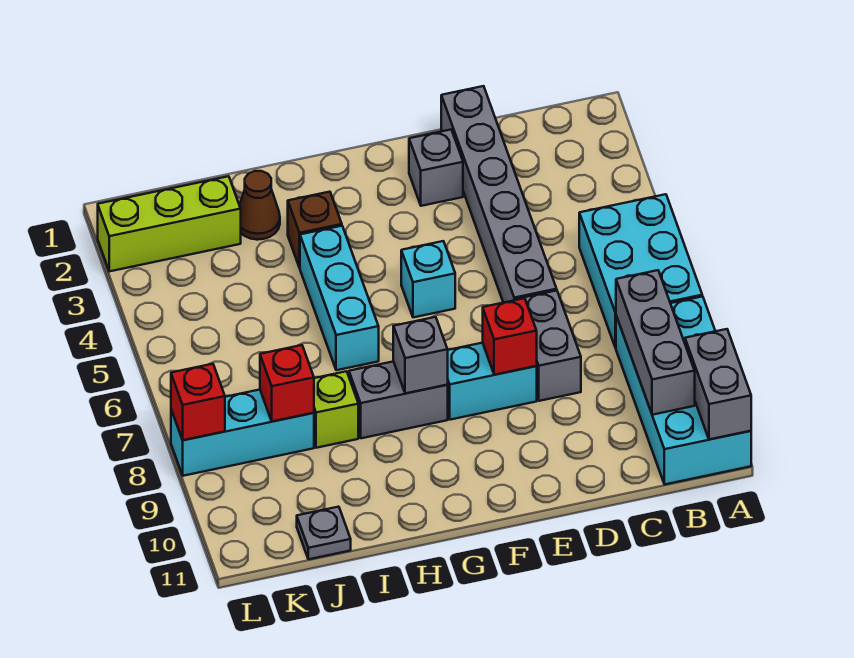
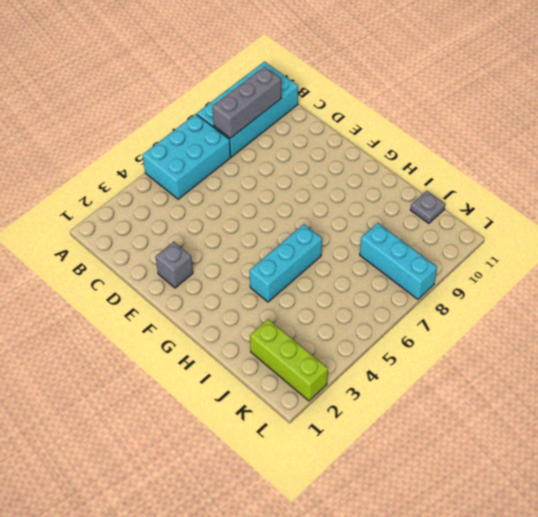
none -> grey 1x6 brick [441,86,557,303]
none -> grey 1x2 brick [515,291,581,401]
none -> cyan 1x2 brick [448,343,537,420]

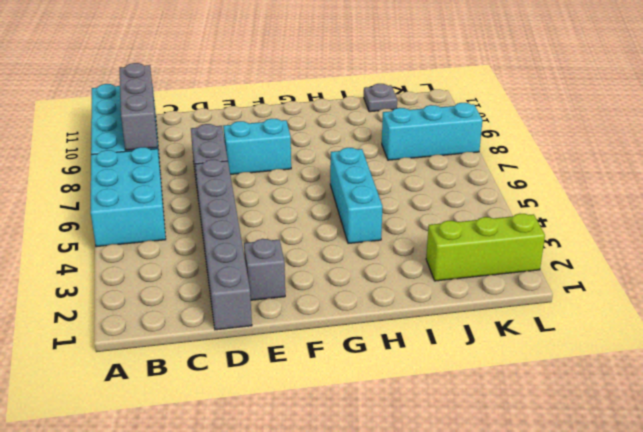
none -> cyan 1x1 brick [401,241,455,317]
none -> grey 1x2 brick [349,361,448,438]
none -> brown 1x1 brick [288,192,342,268]

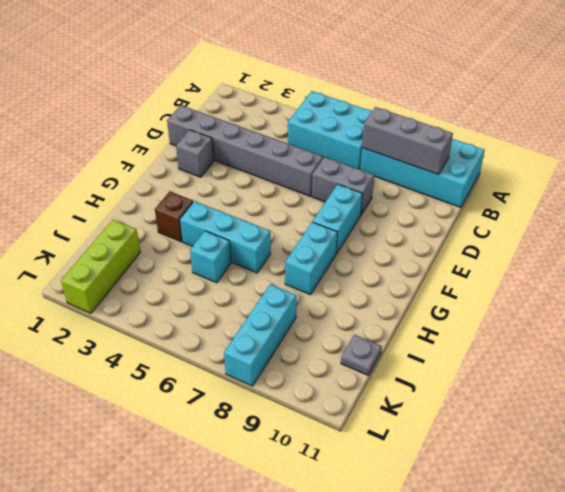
cyan 1x2 brick [285,222,338,295] -> grey 1x2 brick [349,361,448,438]
cyan 1x1 brick [190,231,231,283] -> cyan 1x1 brick moved to [401,241,455,317]
none -> brown 1x1 cone [239,171,280,240]
none -> lime 1x1 brick [314,371,358,448]
none -> grey 1x2 brick [685,329,751,439]

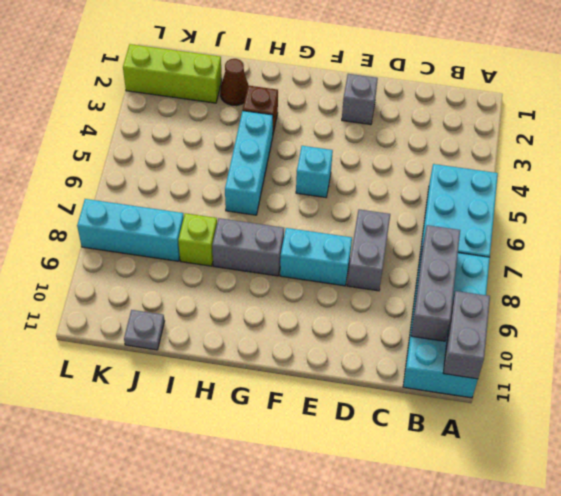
none -> grey 1x6 brick [441,86,557,303]
none -> red 1x1 brick [483,298,537,375]
none -> grey 1x1 brick [393,317,448,394]

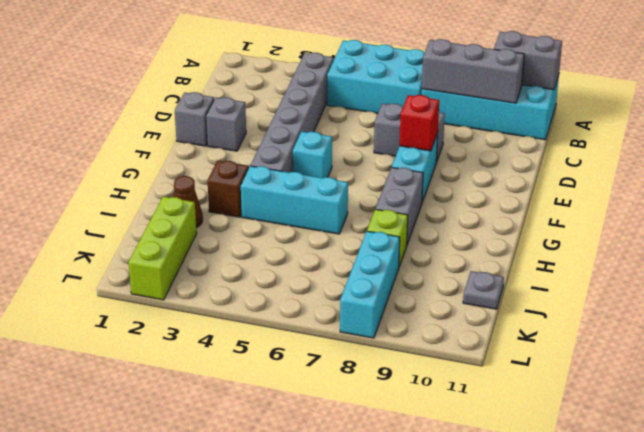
grey 1x6 brick [251,53,334,173] -> grey 1x6 brick turned to [441,86,557,303]
grey 1x1 brick [175,92,214,146] -> grey 1x1 brick moved to [393,317,448,394]
none -> red 1x1 brick [260,345,314,421]
none -> red 1x1 brick [171,364,225,440]

